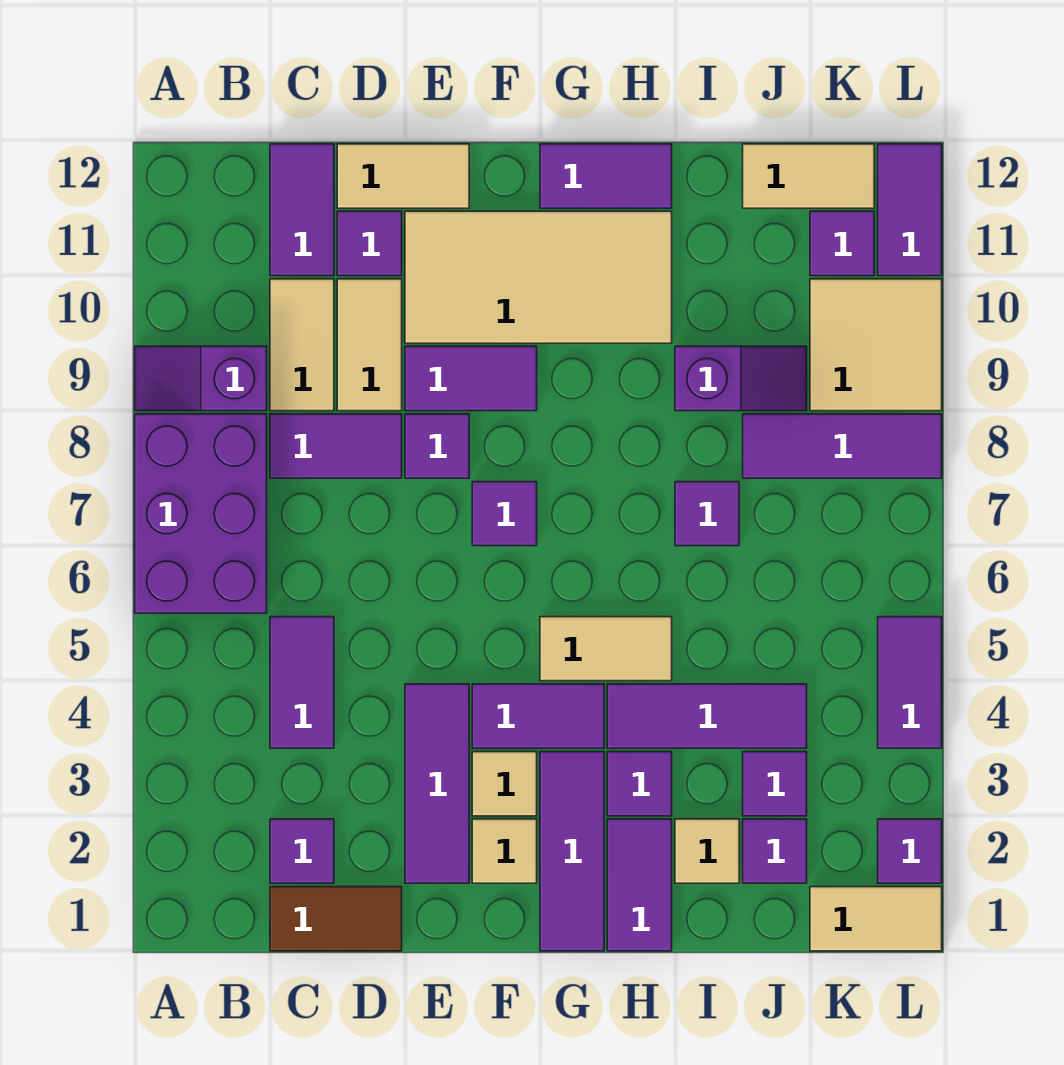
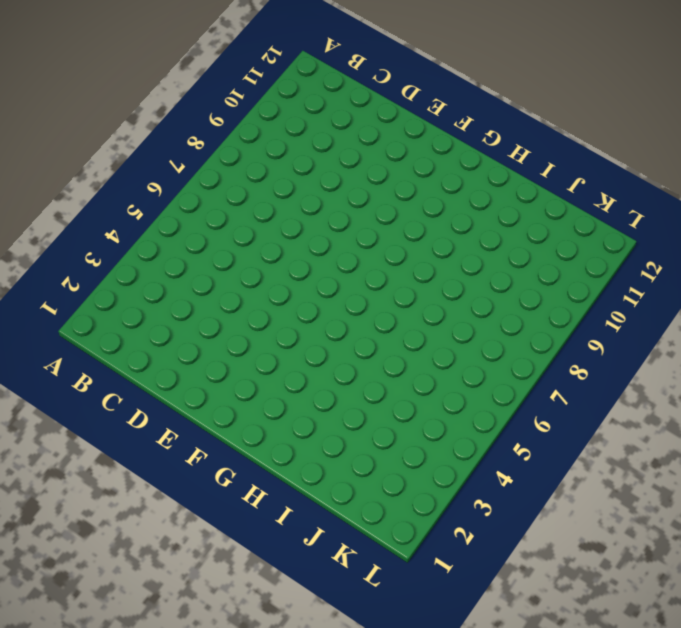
none -> purple 2x3 brick [135,414,267,613]
none -> purple 1x2 slope [135,346,267,411]
none -> brown 1x2 tile [270,887,402,951]
none -> purple 1x1 tile [270,819,334,883]

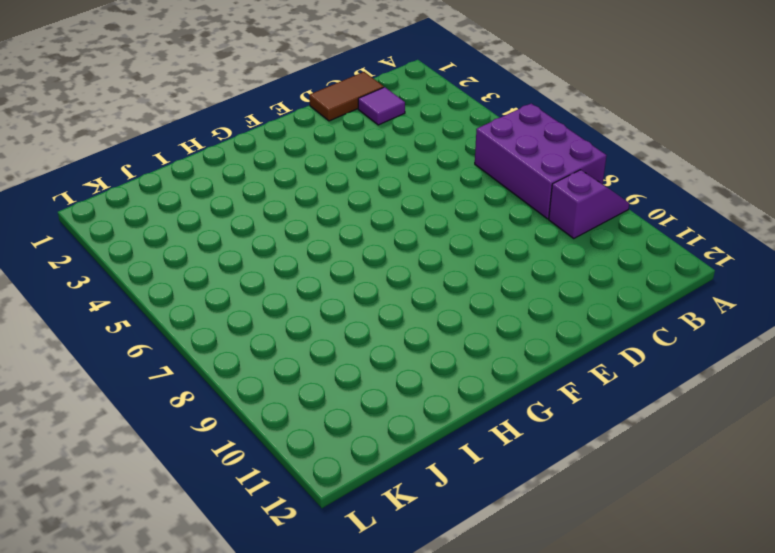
none -> purple 1x2 tile [270,617,334,748]
none -> purple 1x2 tile [270,414,402,478]
none -> tan 1x2 tile [270,279,334,411]
none -> purple 1x2 tile [270,144,334,276]

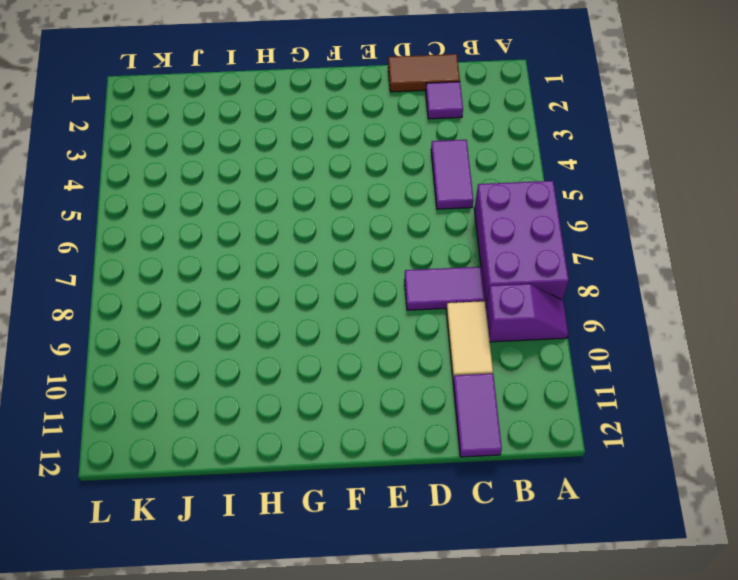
none -> tan 1x2 tile [337,279,402,411]
none -> purple 1x1 tile [337,211,402,276]
none -> tan 1x2 tile [337,144,469,208]
none -> purple 1x3 tile [405,684,469,883]

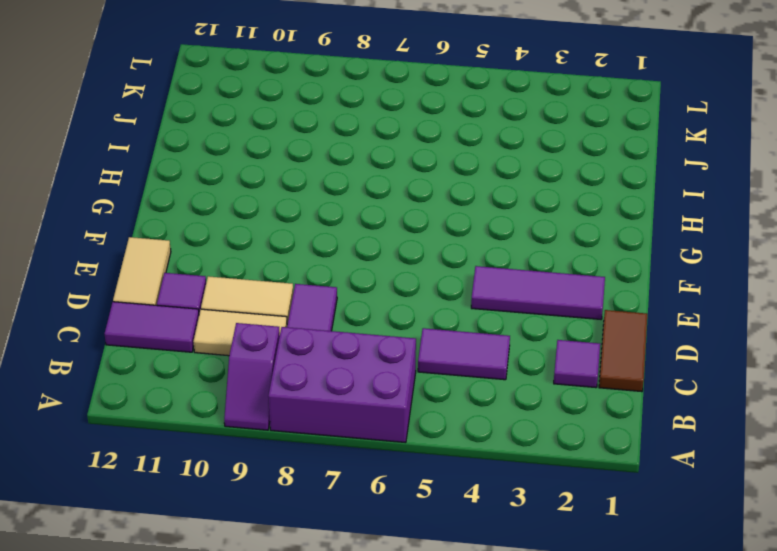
none -> purple 1x1 tile [405,414,469,478]
none -> purple 1x2 tile [405,346,537,411]
none -> tan 2x4 tile [405,211,672,343]
none -> tan 1x1 tile [472,819,537,883]

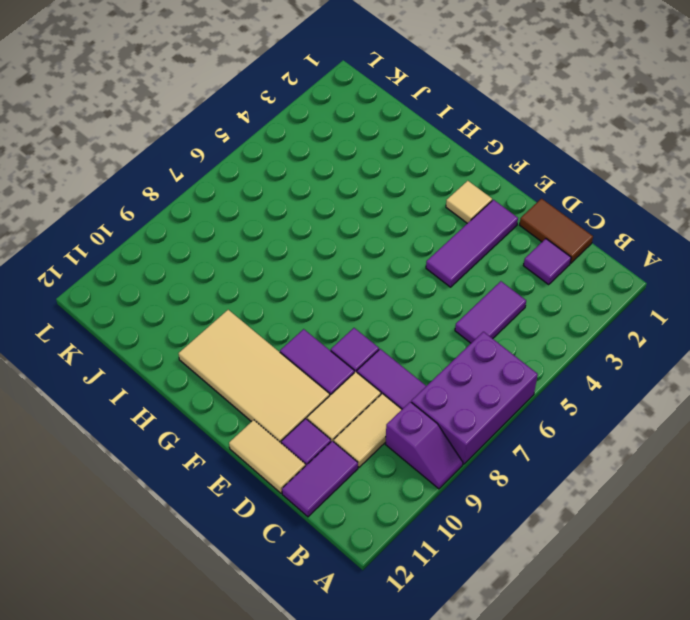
none -> tan 1x1 tile [472,752,537,816]
none -> purple 1x2 tile [472,684,604,748]
none -> purple 1x1 tile [472,482,537,546]
none -> purple 1x3 tile [540,752,604,951]

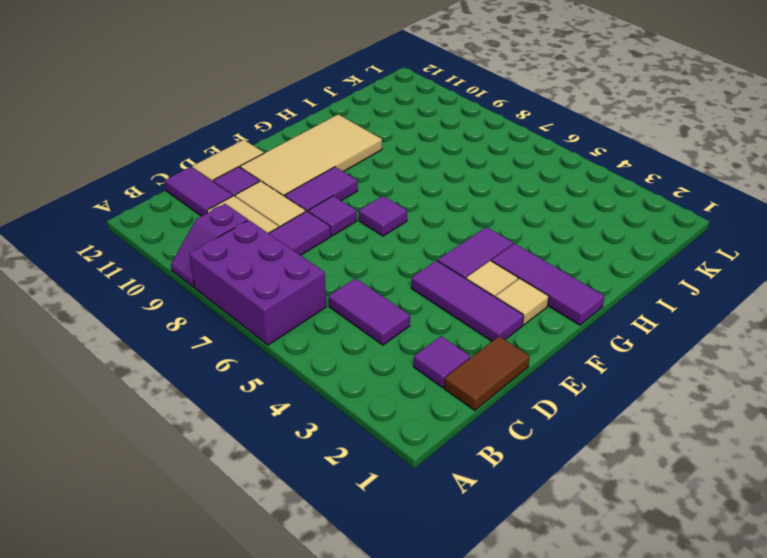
none -> tan 1x2 tile [540,617,672,681]
none -> purple 1x2 tile [540,144,672,208]
none -> purple 1x2 tile [607,819,672,951]
none -> purple 1x1 tile [607,752,672,816]

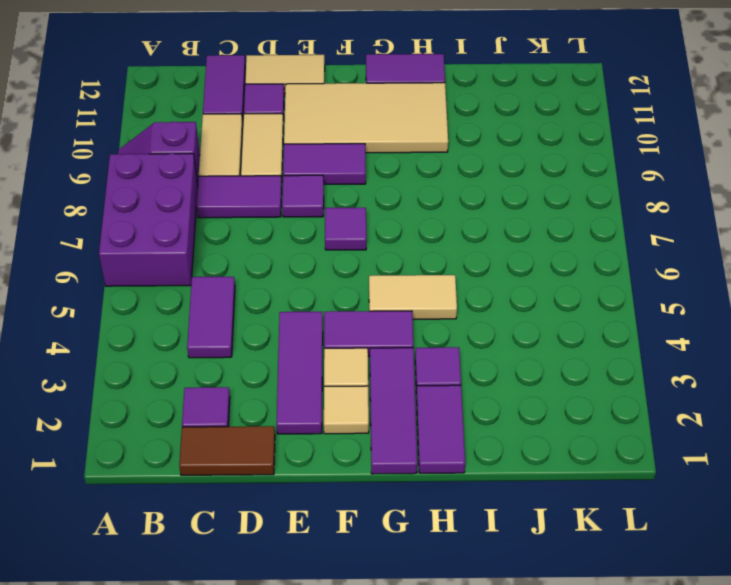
none -> purple 1x3 tile [607,684,807,748]
none -> tan 1x1 tile [675,819,739,883]
none -> purple 1x1 tile [675,482,739,546]
none -> purple 1x2 slope [675,346,807,411]

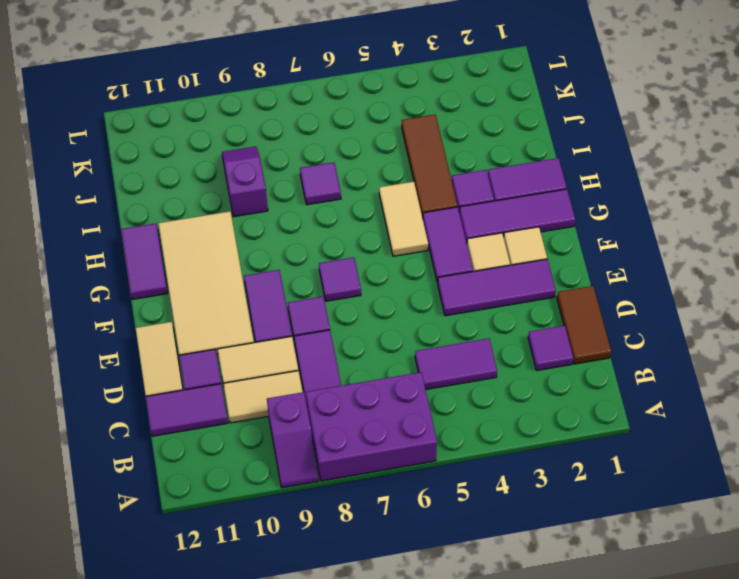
brown 1x3 tile [402,114,458,218] -> purple 1x3 tile [607,684,807,748]
none -> tan 1x1 tile [675,819,739,883]
none -> purple 1x1 tile [743,819,807,883]
none -> purple 1x1 tile [743,752,807,816]
none -> purple 1x3 tile [743,414,942,478]

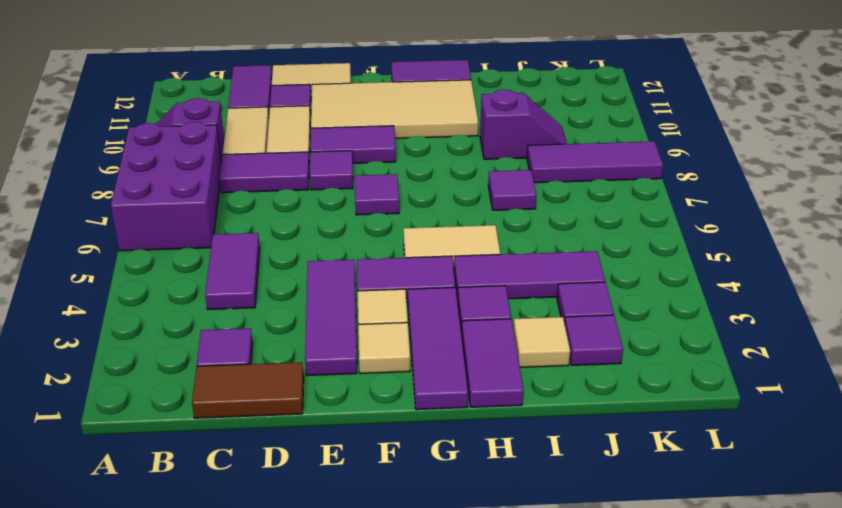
none -> tan 1x2 tile [743,144,874,208]
none -> tan 1x2 tile [810,887,942,951]
none -> tan 2x2 tile [810,279,942,411]
none -> purple 1x1 tile [810,211,874,276]

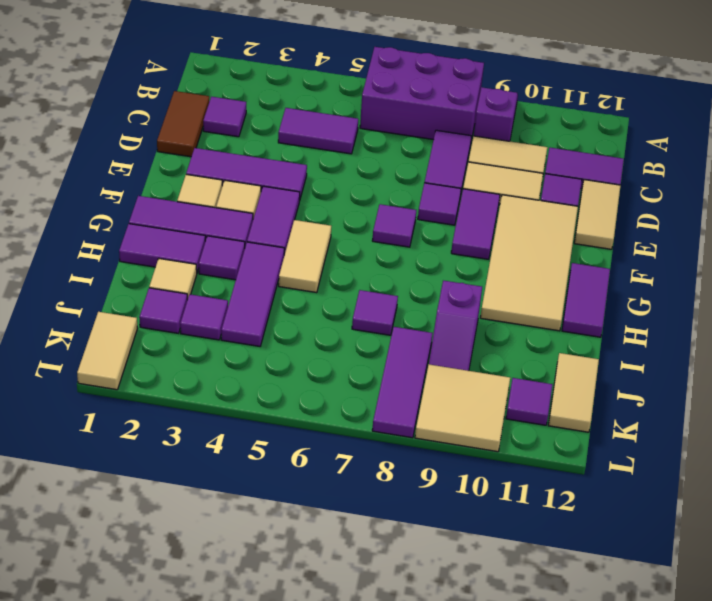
none -> purple 1x1 tile [878,819,942,883]
none -> purple 1x2 tile [878,617,942,748]
none -> purple 1x2 tile [878,144,942,276]

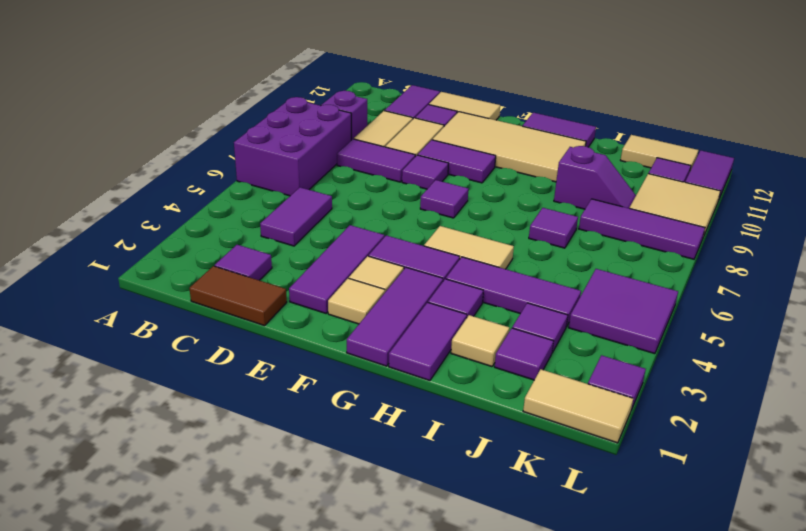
purple 2x2 tile [569,269,678,354] -> purple 1x2 tile [878,617,942,748]

